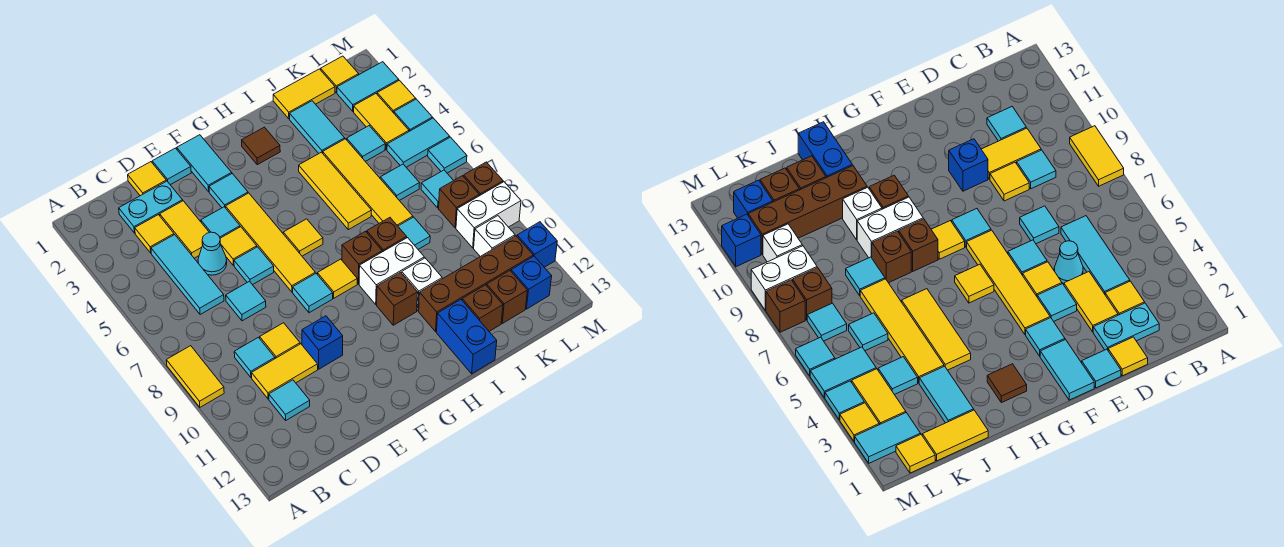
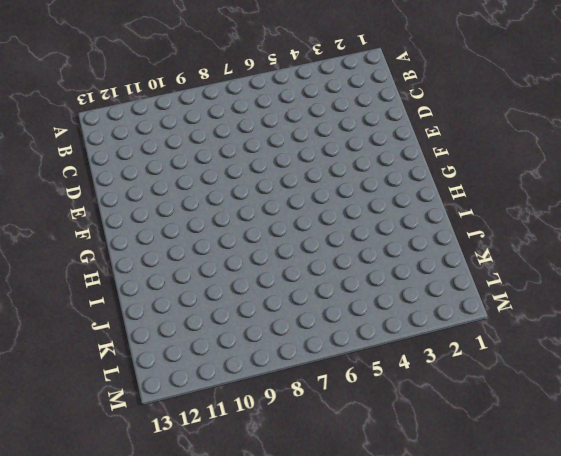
none -> yellow 1x2 tile [166,346,224,407]
none -> cyan 1x2 plate [119,181,183,233]
none -> yellow 1x1 tile [135,215,174,253]
none -> cyan 1x3 tile [151,235,224,315]

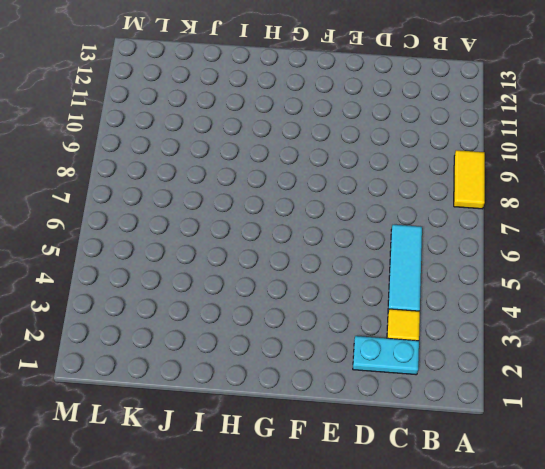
none -> cyan 1x1 tile [234,337,275,377]
none -> yellow 1x2 tile [252,344,318,399]
none -> cyan 1x1 tile [269,380,310,420]
none -> yellow 1x1 tile [128,162,166,196]

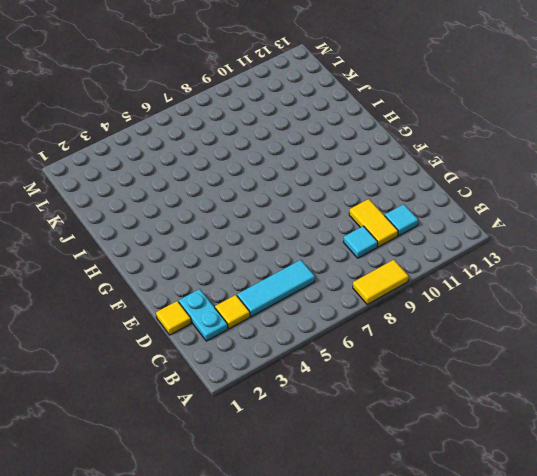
none -> yellow 1x2 tile [160,201,209,258]
none -> cyan 1x1 cone [198,232,227,275]
none -> cyan 1x1 tile [226,281,266,321]
none -> yellow 1x1 tile [260,323,300,359]

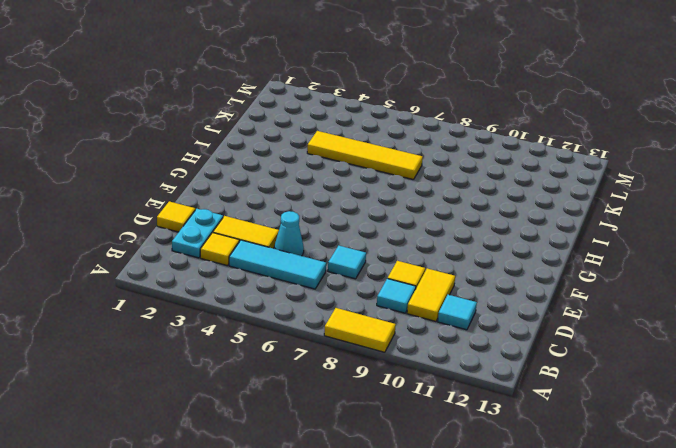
none -> cyan 1x1 tile [152,148,191,185]
none -> cyan 1x1 tile [201,207,240,238]
none -> yellow 1x1 tile [220,227,257,265]
none -> cyan 1x1 tile [234,247,274,285]

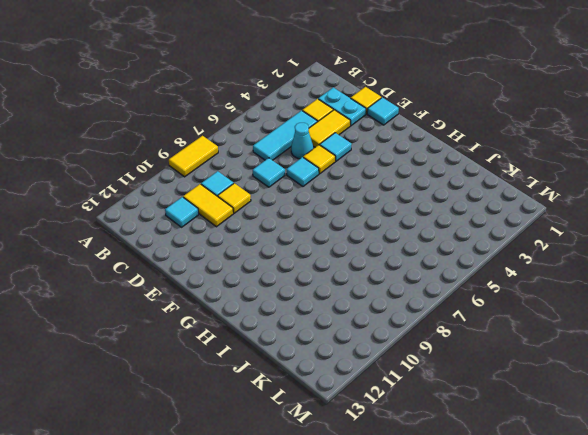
none -> blue 1x1 brick [302,316,343,369]
none -> cyan 1x2 tile [177,135,232,192]
none -> cyan 1x1 tile [209,174,248,208]
none -> yellow 1x4 tile [226,193,315,292]

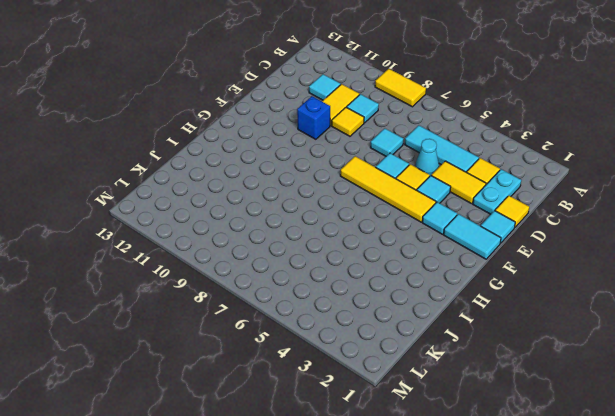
none -> cyan 1x1 tile [293,274,333,313]
none -> yellow 1x1 tile [283,219,323,256]
none -> yellow 1x1 tile [317,259,357,298]
none -> brown 1x1 tile [242,127,280,165]

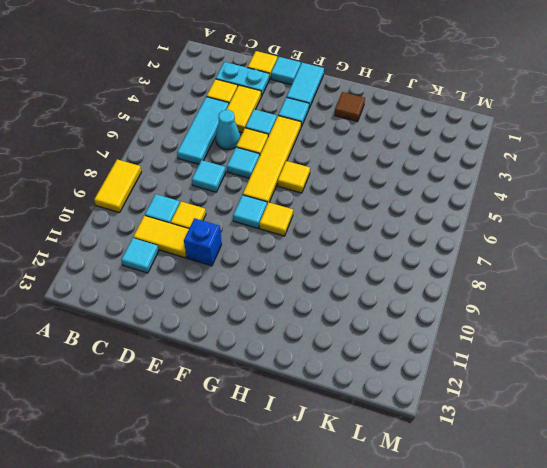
none -> brown 1x1 brick [342,232,382,284]
none -> white 1x2 brick [359,238,424,304]
none -> brown 1x1 brick [377,272,418,325]
none -> yellow 1x3 tile [299,152,372,230]

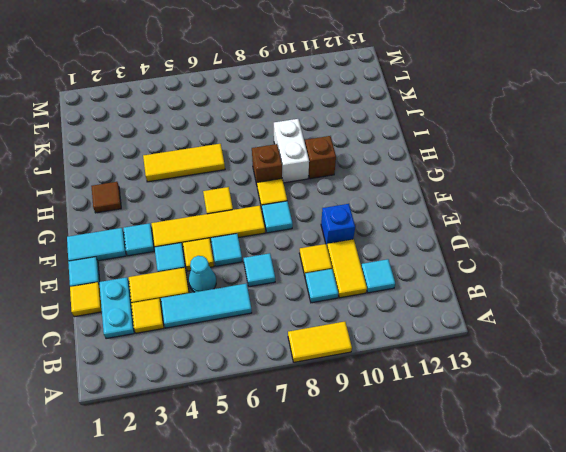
none -> brown 1x1 brick [367,218,407,252]
none -> white 1x1 brick [402,258,442,311]
none -> brown 1x4 brick [419,236,533,331]
none -> blue 1x2 brick [436,300,497,374]

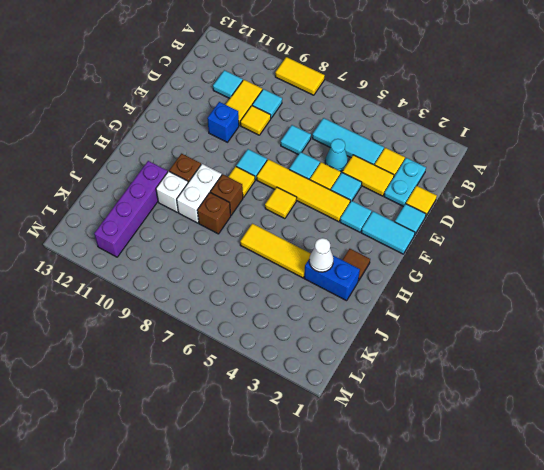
blue 1x2 brick [304,256,360,301] -> blue 1x2 brick moved to [436,300,497,374]
white 1x1 cone [309,238,334,272] -> none
purple 1x4 brick [94,161,168,257] -> brown 1x4 brick [419,236,533,331]
none -> yellow 1x2 tile [273,69,335,119]
none -> cyan 1x2 tile [290,101,345,153]
none -> yellow 1x4 tile [323,139,413,226]
none -> cyan 1x1 tile [398,217,430,249]

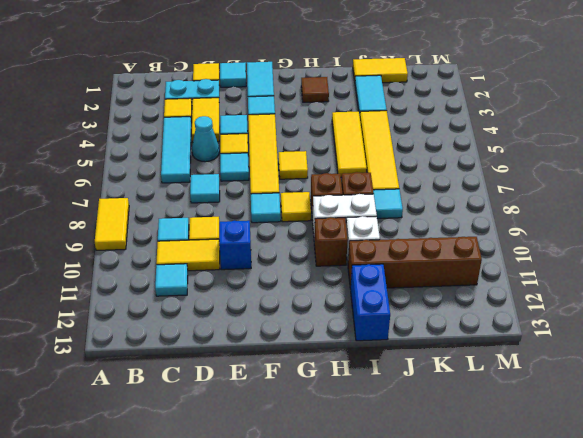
none -> brown 1x1 brick [462,285,503,331]
none -> cyan 1x1 tile [347,126,385,161]
none -> cyan 1x1 tile [380,164,419,201]
none -> brown 1x1 brick [487,271,527,323]

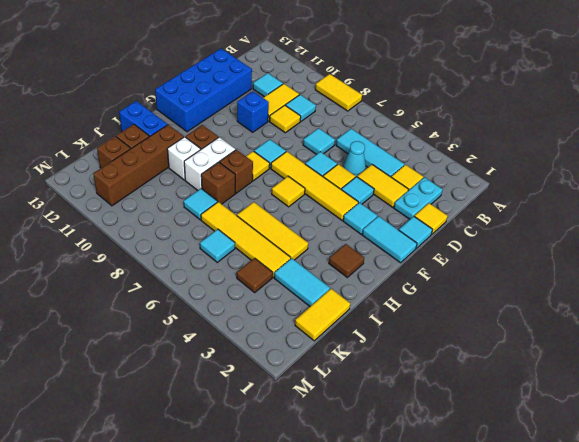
blue 2x4 brick [155,49,252,132] -> none
brown 1x1 tile [237,258,273,292] -> cyan 1x1 tile [347,126,385,161]
none -> yellow 1x1 tile [321,56,359,92]
none -> cyan 1x2 tile [337,62,399,111]
none -> yellow 1x2 tile [354,94,409,149]
none -> cyan 1x2 tile [387,118,450,167]

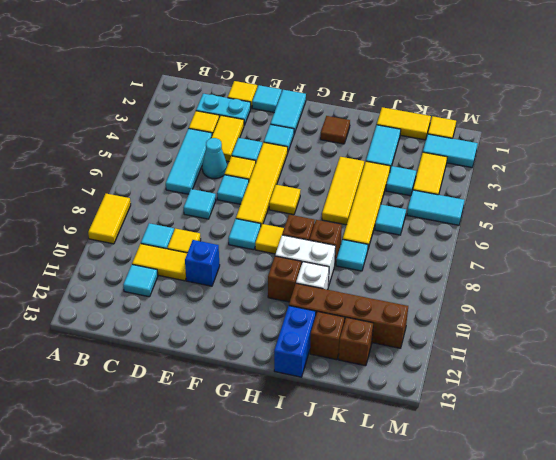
none -> cyan 1x1 tile [421,170,454,208]
none -> brown 1x1 brick [439,176,479,228]
none -> white 1x2 brick [456,182,521,248]
none -> white 1x1 brick [474,216,515,257]

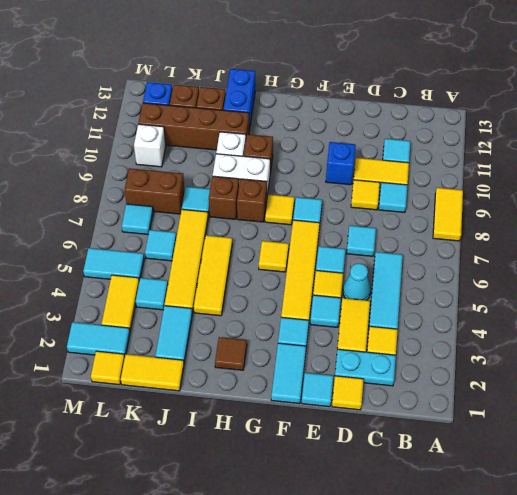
brown 1x2 brick [125,168,185,214] -> brown 1x1 brick [439,176,479,228]
none -> white 1x2 brick [456,182,521,248]
none -> yellow 1x1 tile [377,80,416,113]
none -> cyan 1x1 tile [394,99,432,131]
none -> cyan 1x1 tile [428,137,467,173]

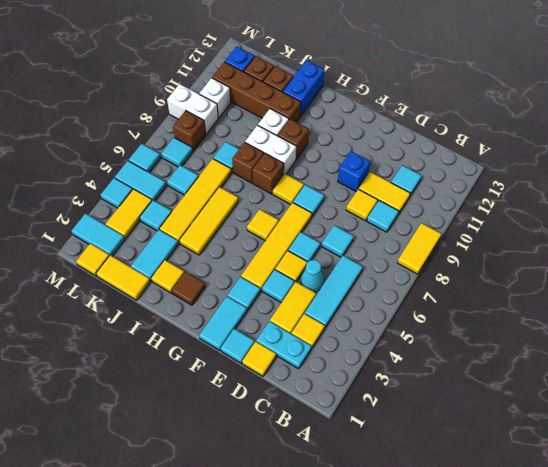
yellow 1x1 tile [151,260,184,293] -> yellow 1x1 tile moved to [377,80,416,113]
none -> brown 1x1 brick [464,162,503,196]
none -> blue 1x1 brick [517,222,557,267]

